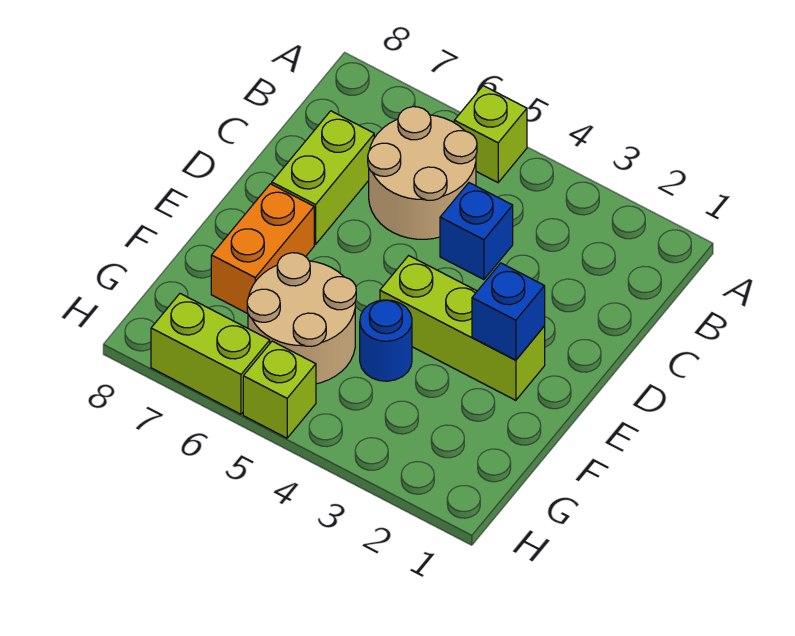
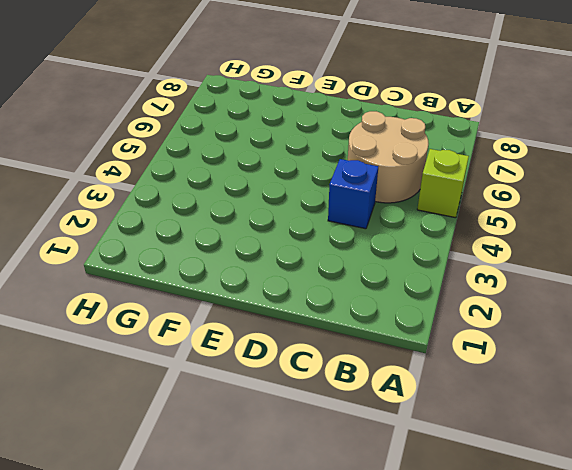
none -> lime 1x2 brick [272,111,374,244]
none -> lime 1x3 brick [380,256,545,400]

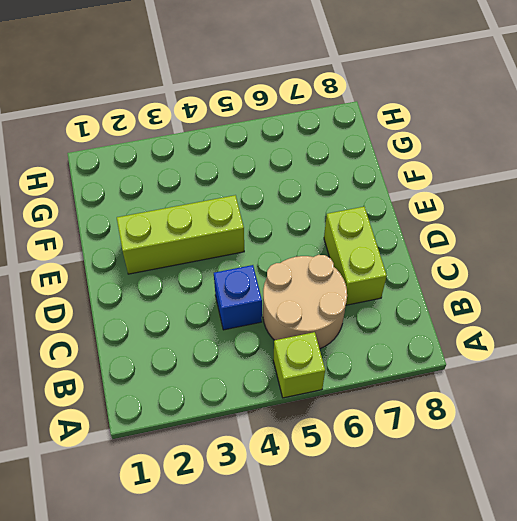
none -> orange 1x2 brick [211,184,314,314]
none -> blue 1x1 round brick [360,300,412,381]

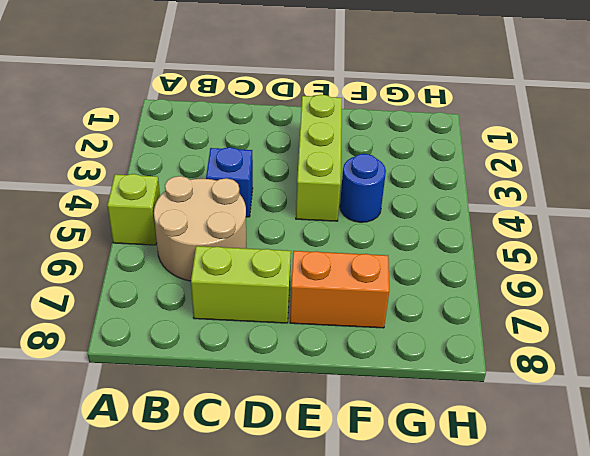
none -> tan 2x2 round brick [247,253,356,384]
none -> lime 1x1 brick [243,341,316,438]

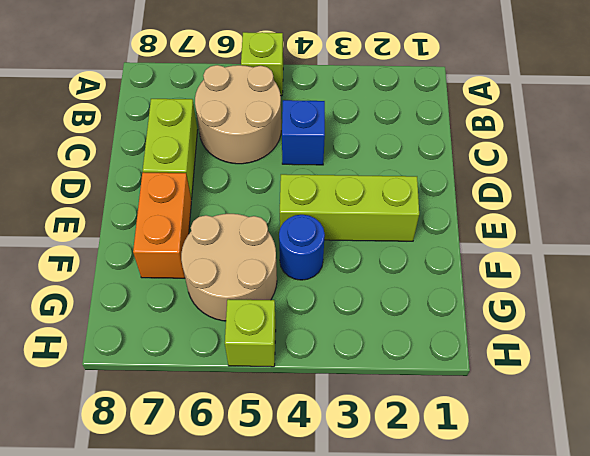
none -> lime 1x2 brick [151,294,270,414]
none -> blue 1x1 brick [472,263,545,360]

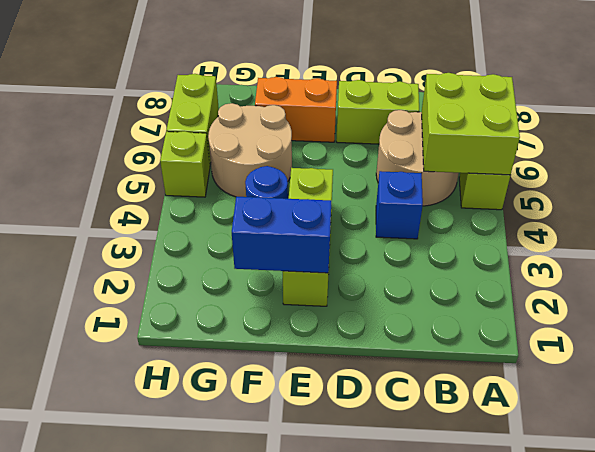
lime 2x2 brick [422,73,520,175] -> none
blue 1x2 brick [232,197,331,273] -> blue 1x1 brick [472,263,545,360]

